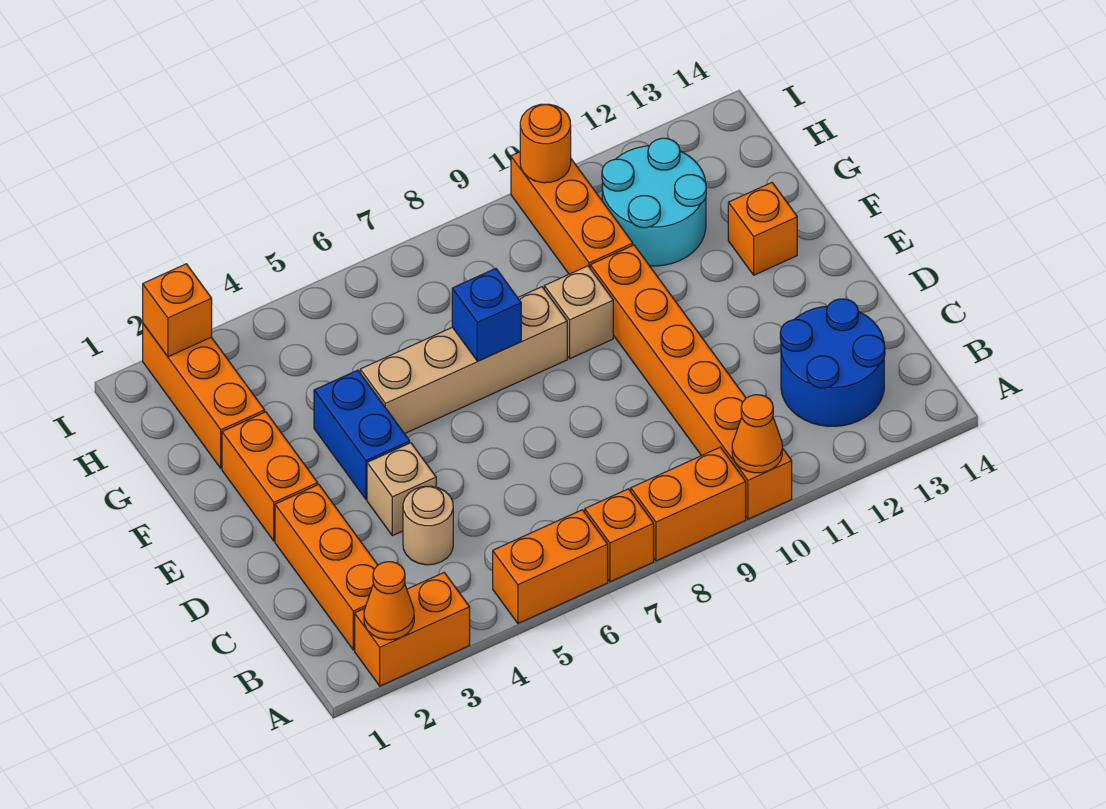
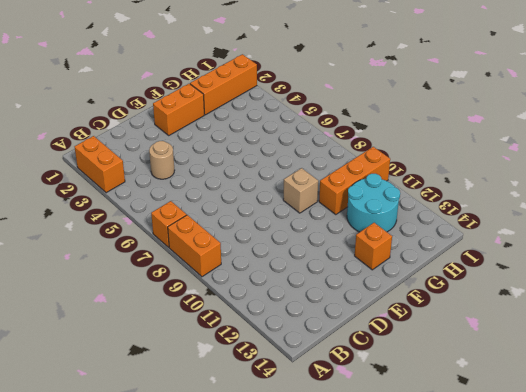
none -> orange 1x2 brick [493,510,608,623]
none -> orange 1x6 brick [590,245,792,519]
none -> orange 1x3 brick [275,484,378,650]

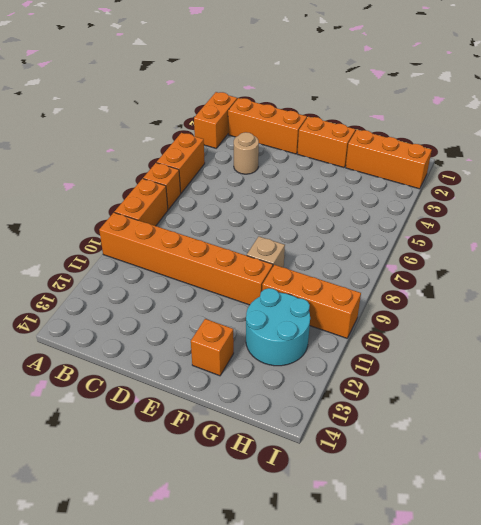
none -> blue 2x2 round brick [780,299,885,426]
none -> tan 1x1 brick [367,443,436,536]
none -> blue 1x2 brick [314,370,410,499]

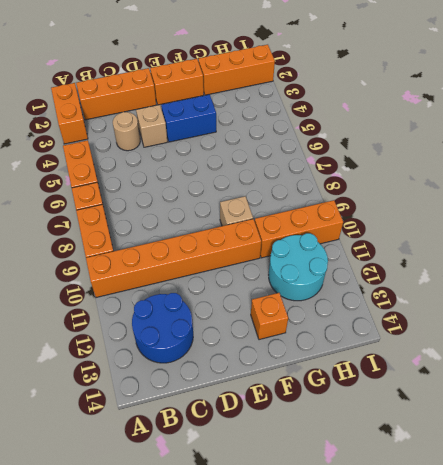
none -> tan 1x4 brick [360,287,567,434]
none -> orange 1x1 cone [364,562,414,640]
none -> orange 1x1 cone [732,395,782,473]

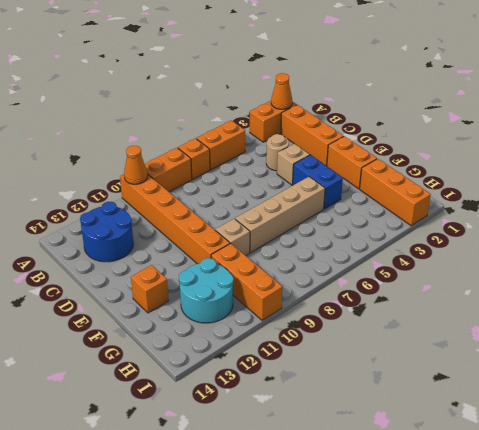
none -> blue 1x1 brick [452,268,521,361]
none -> orange 1x1 brick [143,264,212,357]
none -> orange 1x1 round brick [520,104,571,183]

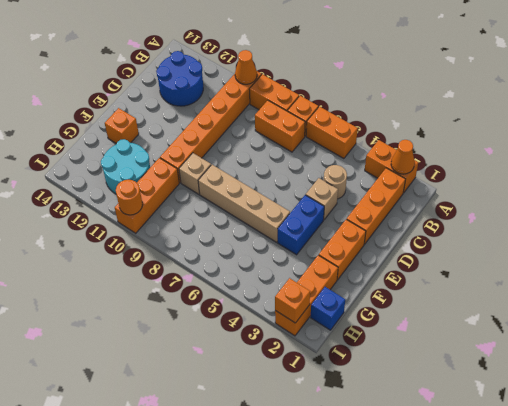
orange 1x2 brick [255,100,305,152] -> none
blue 1x1 brick [311,287,345,330] -> blue 1x1 brick moved to [452,268,521,361]

